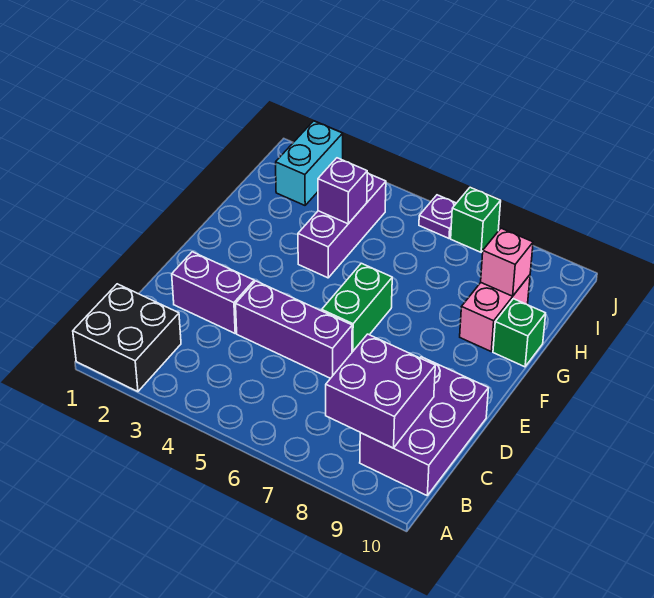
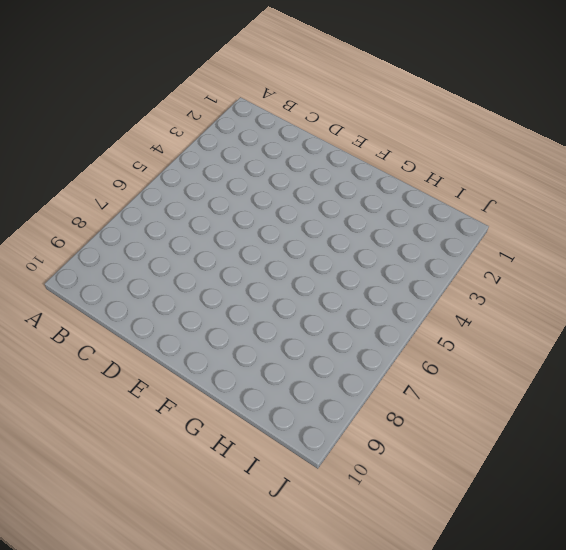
none -> black 2x2 brick [73,284,181,392]
none -> purple 2x3 brick [360,357,488,495]
none -> purple 1x2 brick [172,252,254,333]

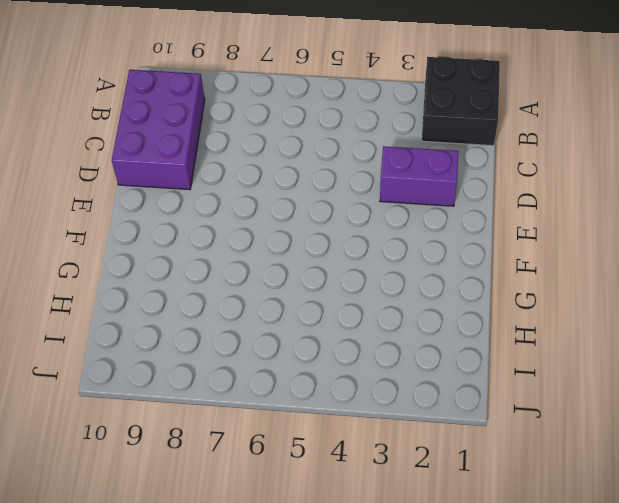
none -> purple 1x3 brick [236,281,352,378]
none -> green 1x2 brick [322,263,392,352]
none -> purple 1x3 brick [298,173,386,278]

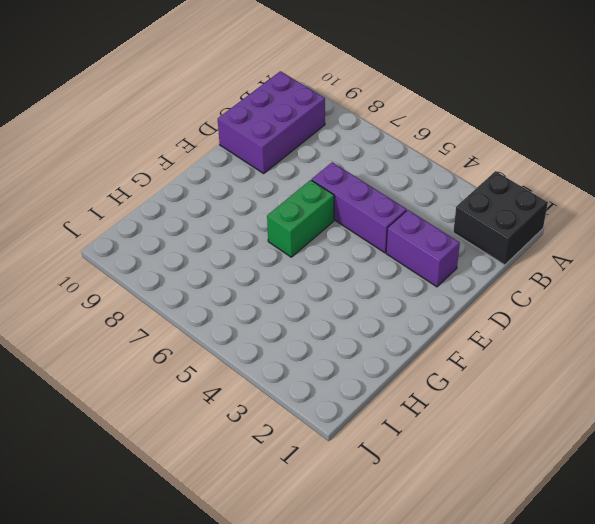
none -> purple 1x3 brick [298,173,386,278]
none -> pink 1x2 brick [460,275,530,351]
none -> green 1x1 brick [493,299,546,367]

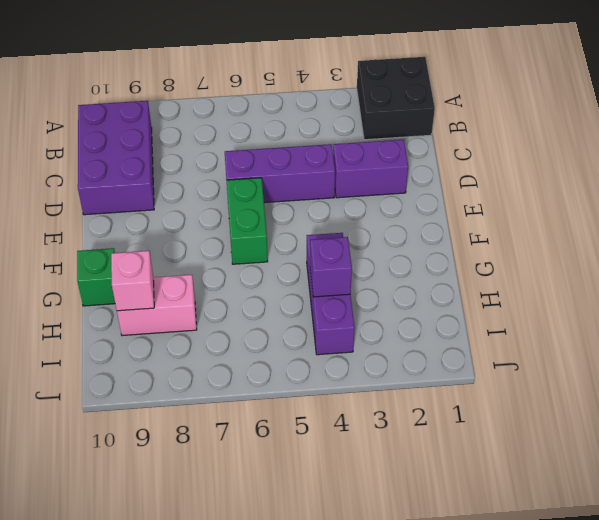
pink 1x2 brick [117,275,197,336] -> pink 1x2 brick turned to [460,275,530,351]
none -> cyan 1x2 brick [276,121,343,205]
none -> purple 1x1 plate [419,195,456,238]
none -> green 1x1 brick [451,187,501,252]

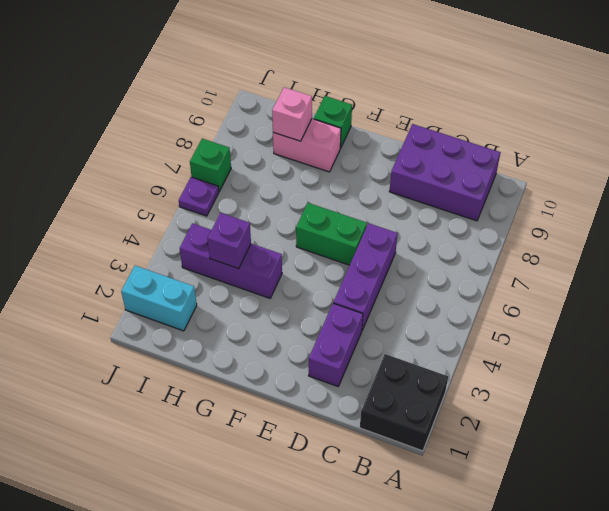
none -> purple 2x2 brick [326,334,435,448]

